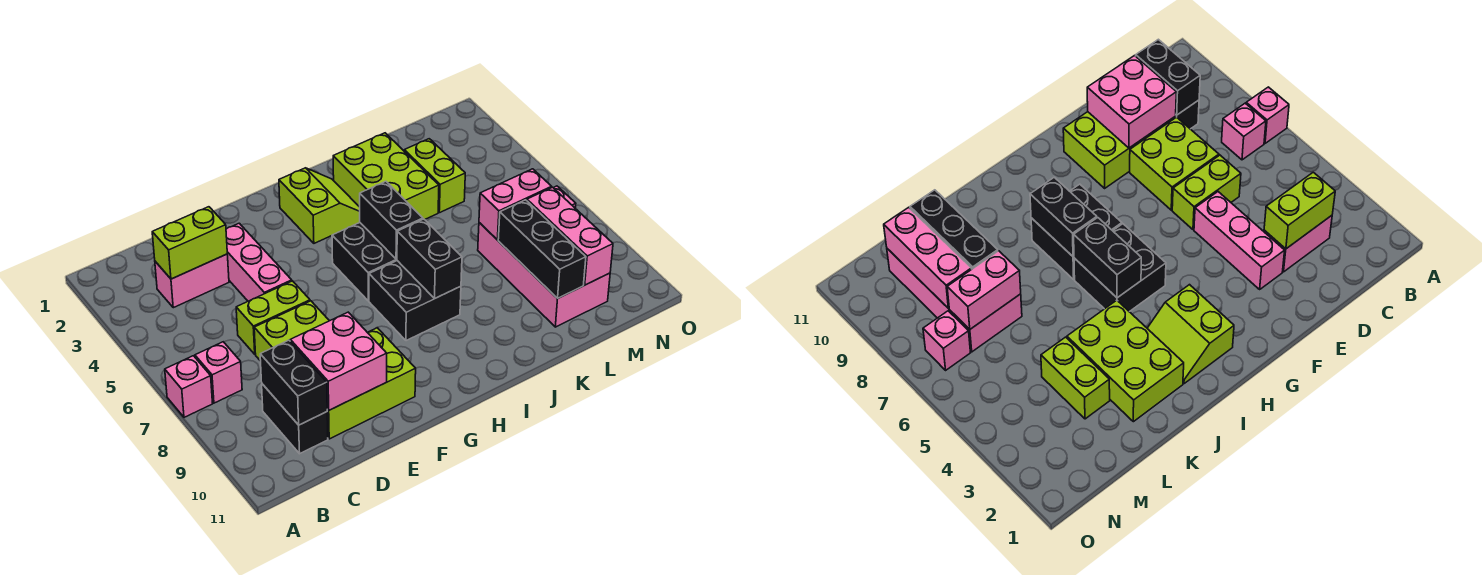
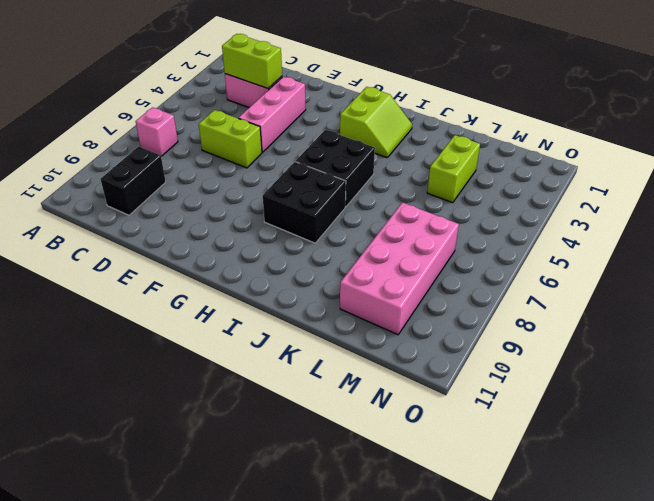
none -> pink 1x1 brick [165,356,213,417]
none -> lime 2x2 brick [254,301,329,361]
none -> lime 2x3 brick [327,328,416,439]

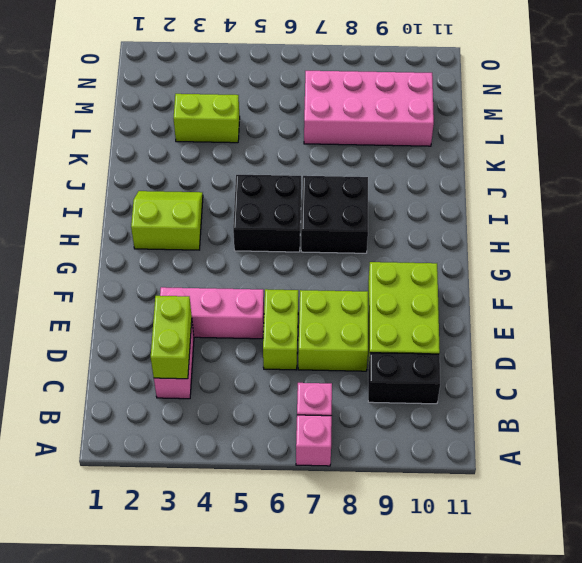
none -> lime 2x3 brick [333,133,439,220]
none -> pink 1x1 brick [923,311,970,370]
none -> black 1x2 brick [260,340,327,425]

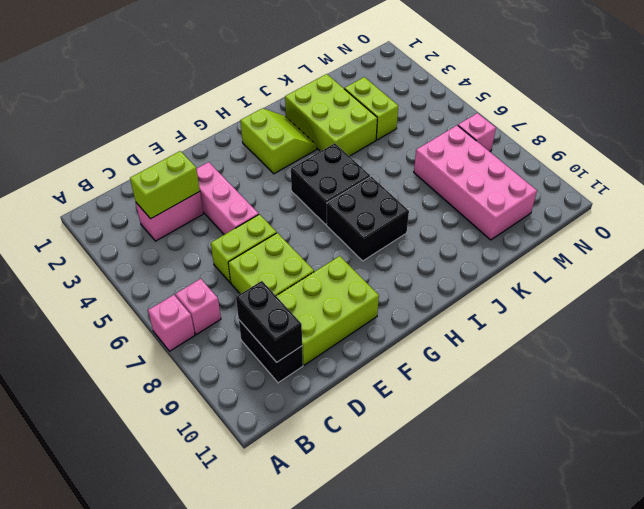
none -> pink 2x2 brick [290,312,387,410]
none -> black 1x2 brick [360,181,423,259]
none -> black 1x2 brick [397,219,462,299]

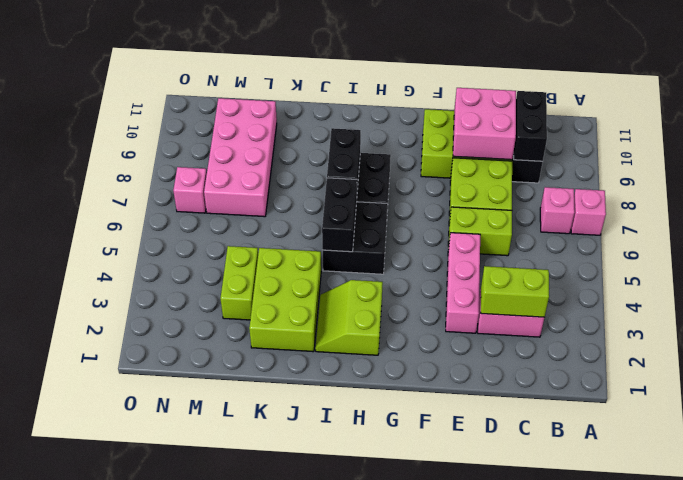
none -> pink 1x2 brick [479,169,552,240]
none -> black 1x3 brick [498,200,586,298]
none -> pink 1x3 brick [527,187,613,285]

